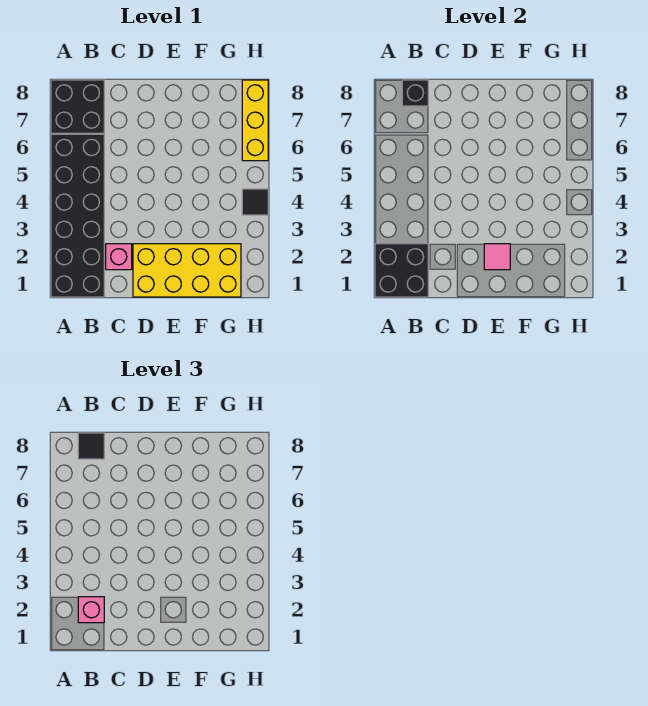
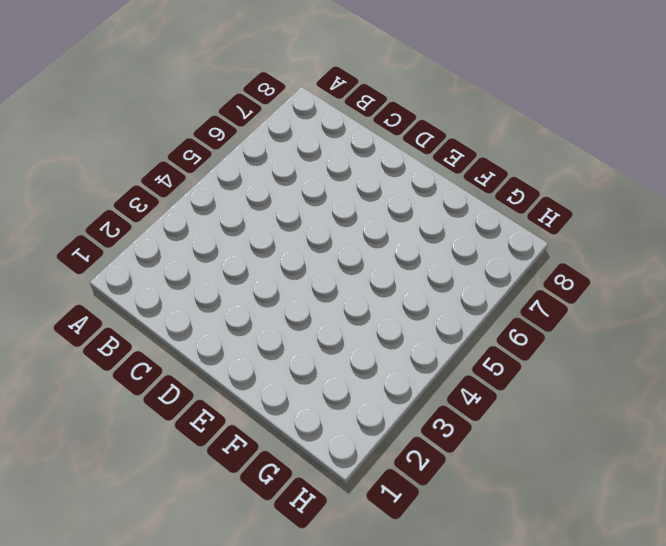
none -> black 2x6 brick [51,134,104,297]
none -> black 2x2 brick [51,80,104,133]

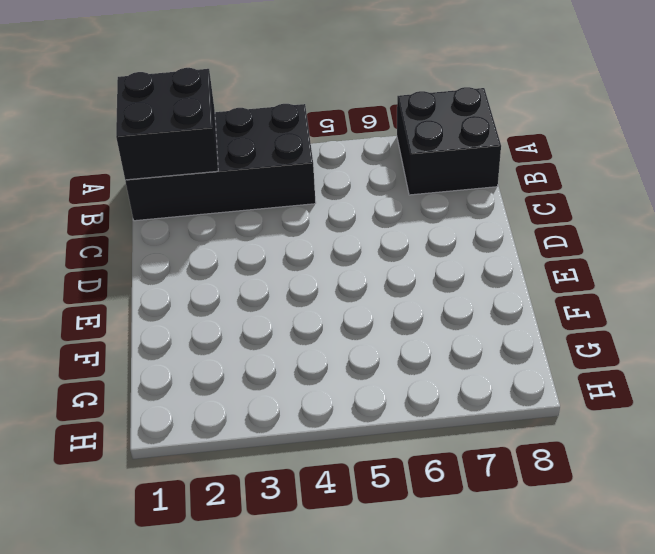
black 2x4 brick [125,104,316,221] -> black 2x6 brick [51,134,104,297]
none -> pink 1x1 brick [106,244,132,270]
none -> yellow 2x4 brick [133,244,241,297]

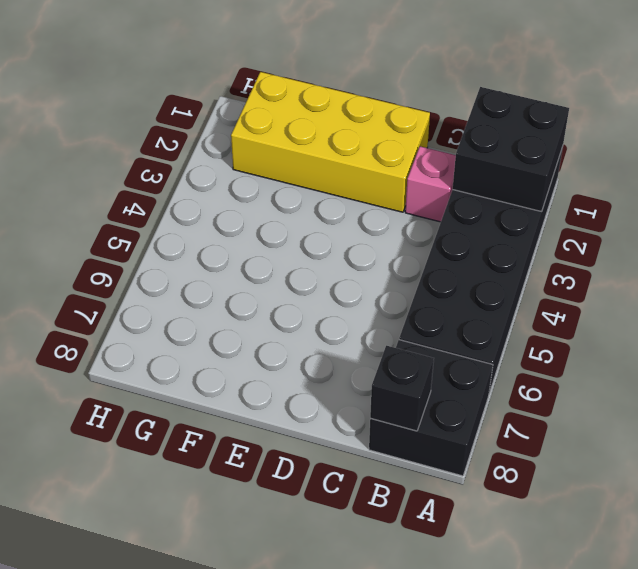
none -> black 1x1 tile [242,189,268,215]
none -> yellow 1x3 brick [242,80,268,161]

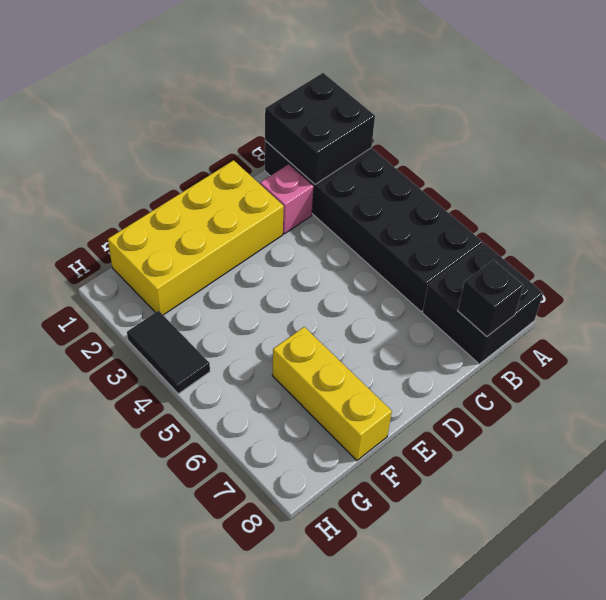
yellow 1x3 brick [272,327,392,460] -> yellow 1x3 brick moved to [242,80,268,161]
black 1x2 tile [127,311,210,394] -> black 1x1 tile [242,189,268,215]
none -> pink 1x1 tile [484,244,510,270]
none -> pink 1x1 brick [78,597,104,623]

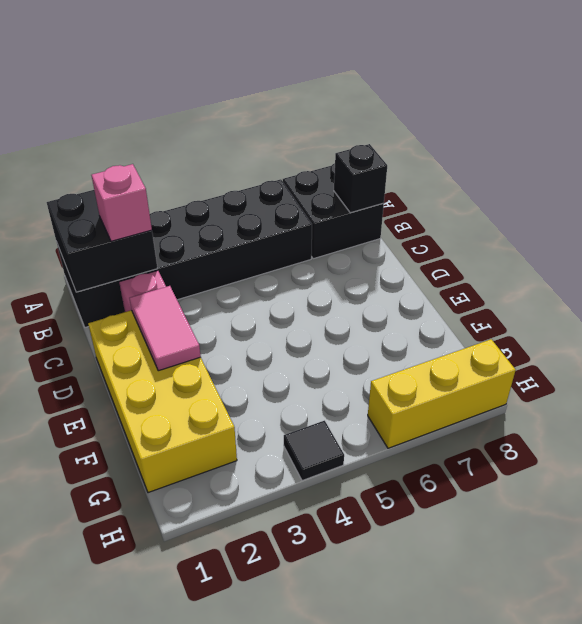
pink 1x2 tile [129,286,201,371] -> pink 1x1 tile [484,244,510,270]
none -> black 1x1 tile [78,433,104,459]

